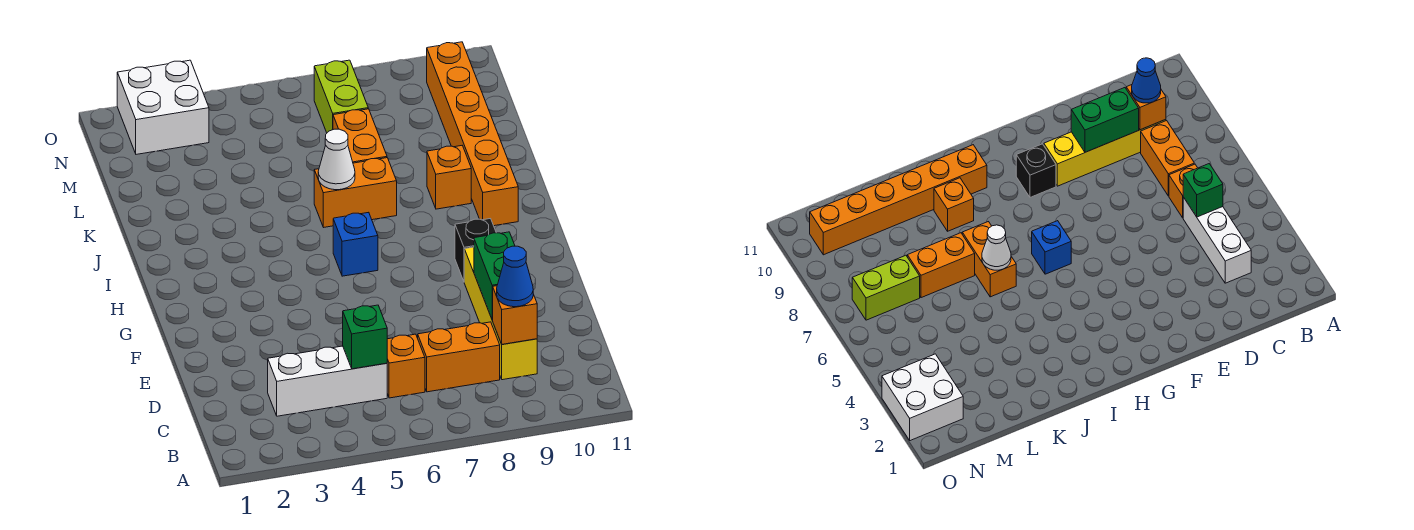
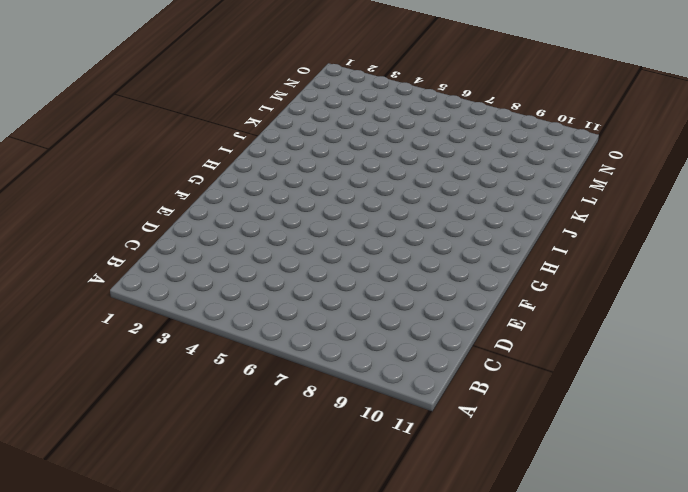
none -> white 1x3 brick [268,346,387,416]
none -> orange 1x1 brick [387,334,425,398]
none -> orange 1x2 brick [418,322,500,392]

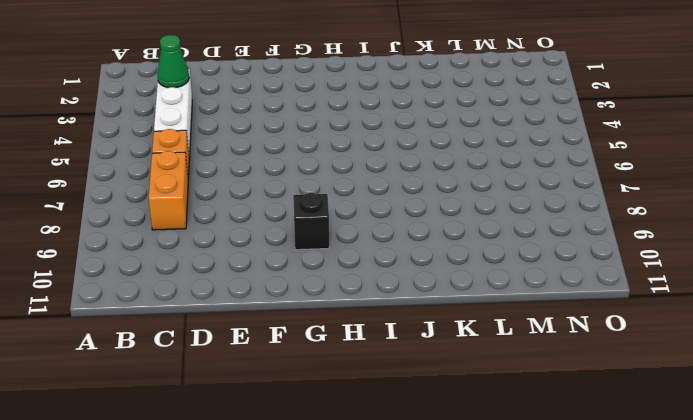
green 1x1 cone [157,35,189,88] -> none
none -> yellow 1x4 brick [464,247,537,380]
none -> blue 1x1 brick [333,212,378,276]
none -> orange 1x6 brick [427,42,518,226]

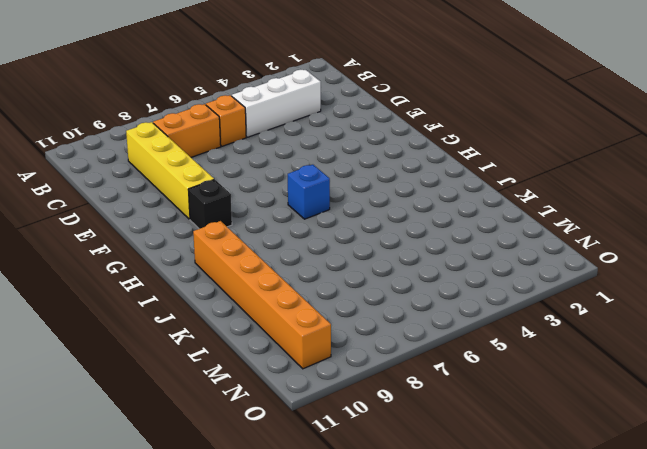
none -> orange 1x2 brick [314,158,397,227]
none -> orange 1x1 brick [427,146,471,209]
none -> orange 1x2 brick [333,109,387,163]

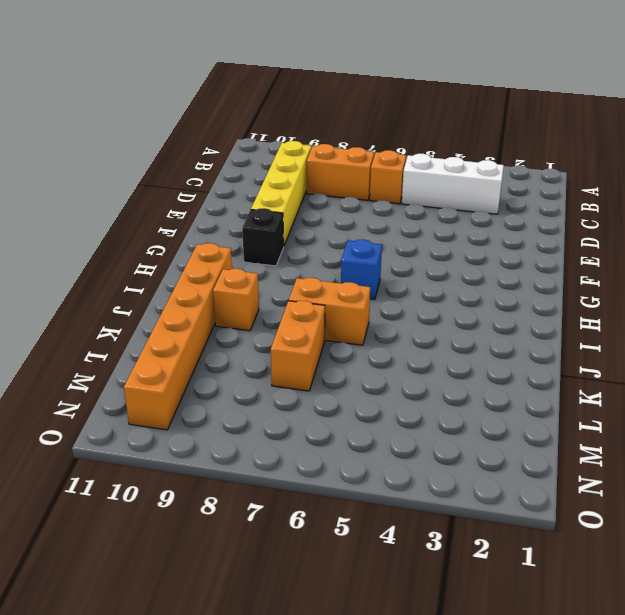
none -> lime 1x2 brick [314,60,368,133]
none -> white 2x2 brick [117,60,209,154]
none -> green 1x1 brick [343,305,387,369]

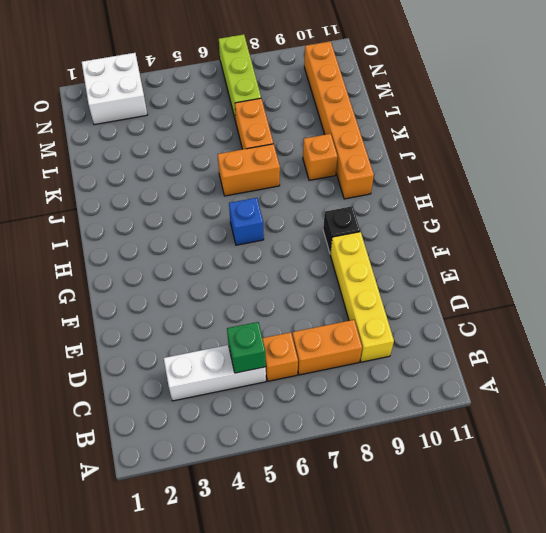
lime 1x3 brick [219,34,261,121] -> lime 1x2 brick [314,60,368,133]
none -> orange 1x1 brick [493,286,537,344]
none -> green 1x2 brick [474,232,515,320]
none -> white 1x1 cone [318,129,355,190]

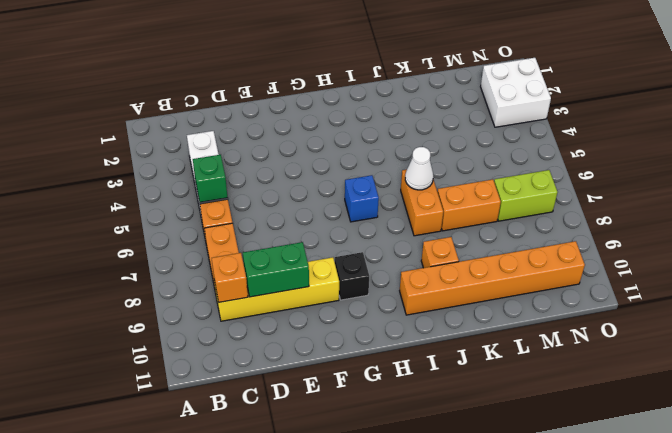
none -> blue 1x1 cone [497,246,533,307]

